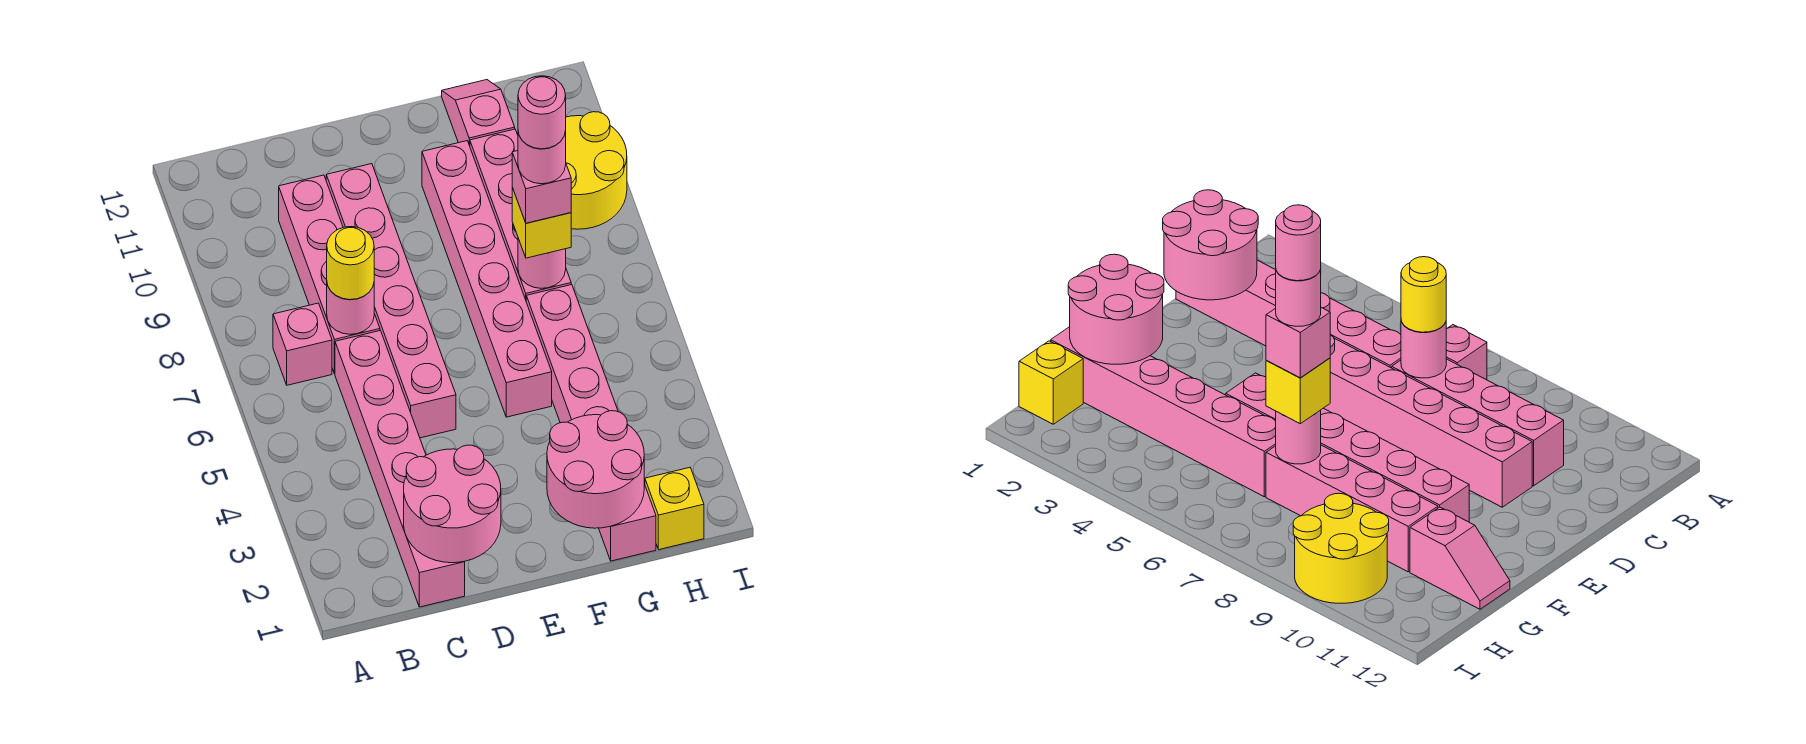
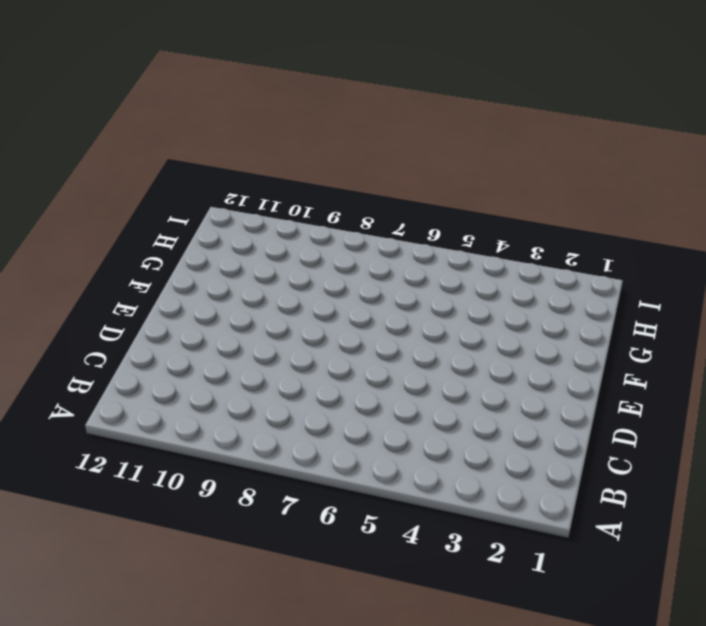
none -> pink 1x1 brick [273,303,332,385]
none -> pink 1x6 brick [335,331,465,607]
none -> pink 1x4 brick [279,175,380,374]

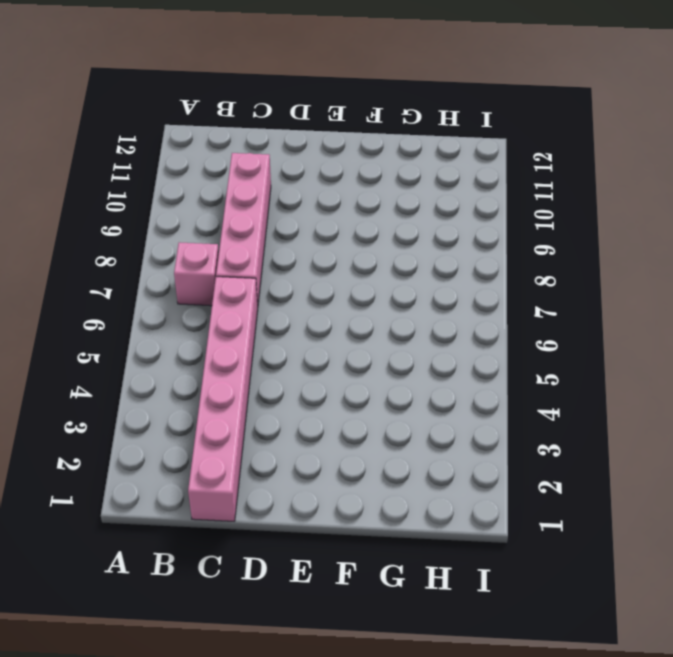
none -> pink 1x6 brick [326,164,456,438]
none -> pink 1x6 brick [422,141,552,417]
none -> pink 1x6 brick [526,285,656,561]

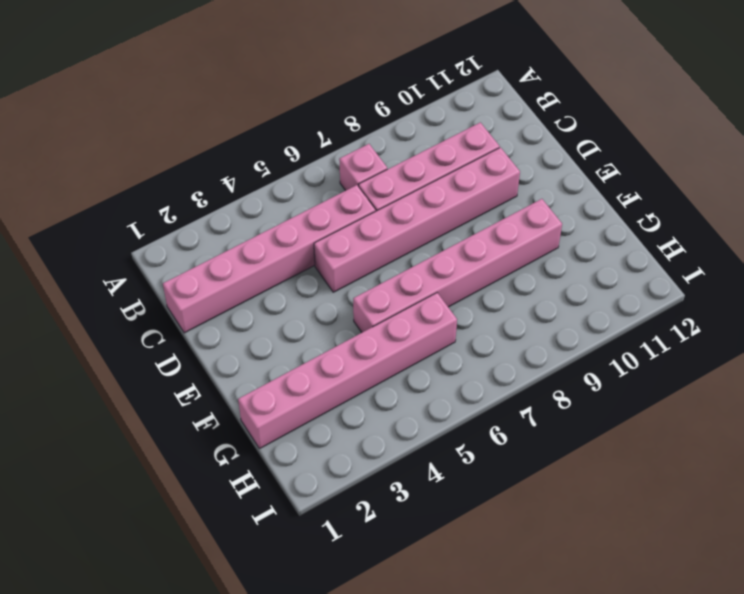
none -> pink 1x4 brick [470,129,571,299]
none -> pink 1x2 slope [442,80,515,146]
none -> yellow 1x1 brick [645,468,704,550]

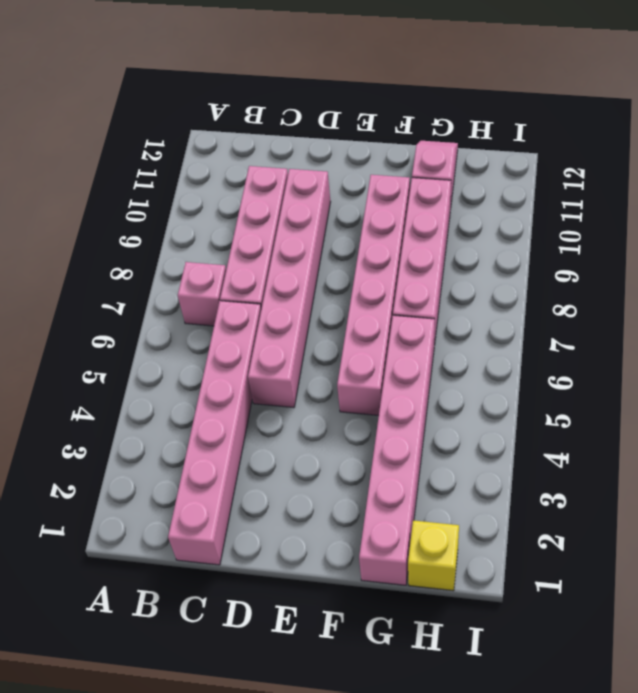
none -> yellow 2x2 round brick [566,112,627,229]
none -> pink 2x2 round brick [404,445,501,563]
none -> pink 1x1 round brick [327,284,374,334]

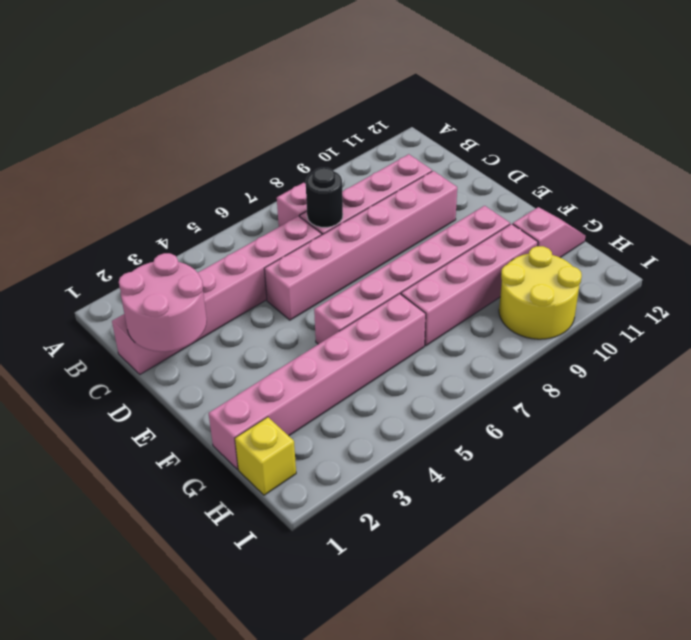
black 1x1 round brick [306,168,343,227] -> pink 1x1 round brick [327,284,374,334]
none -> pink 2x2 round brick [547,411,644,528]
none -> pink 1x1 round brick [518,238,566,288]
none -> yellow 1x1 round brick [327,227,374,300]

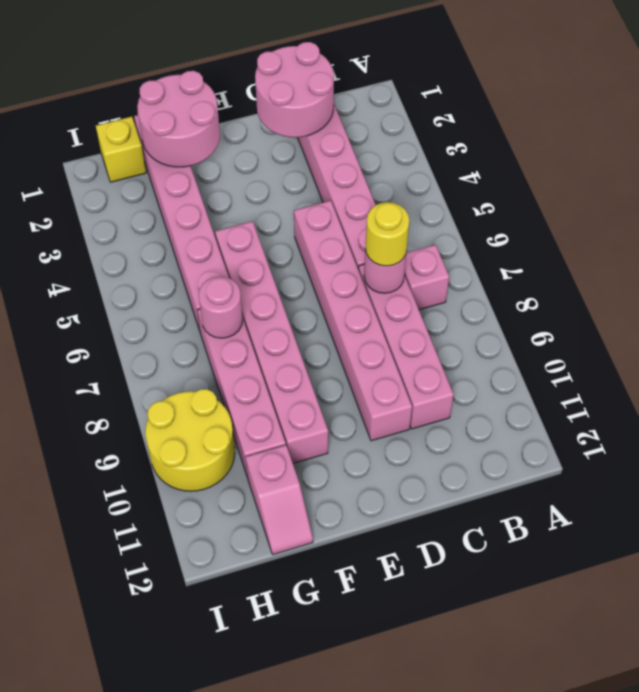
none -> yellow 1x1 brick [512,188,571,258]
none -> pink 1x1 brick [512,151,571,223]
none -> pink 1x1 round brick [518,131,566,184]

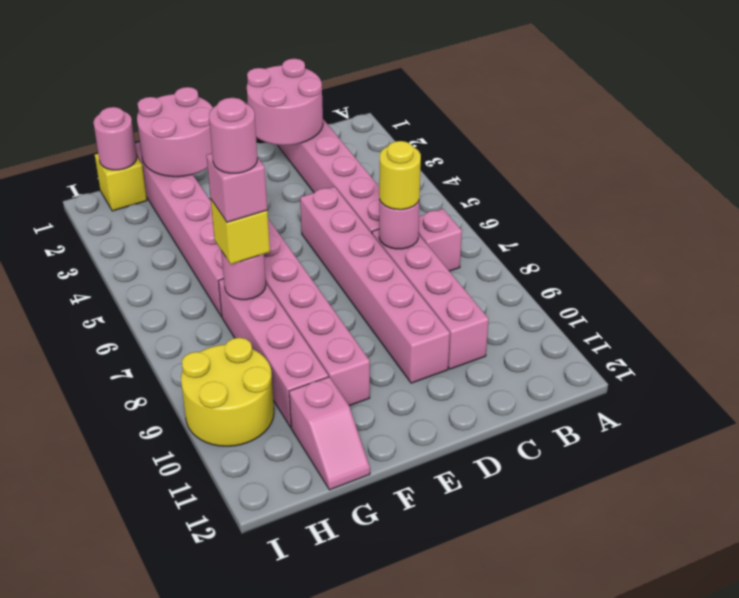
pink 1x1 round brick [93,107,137,170] -> pink 1x1 round brick moved to [518,76,566,149]

